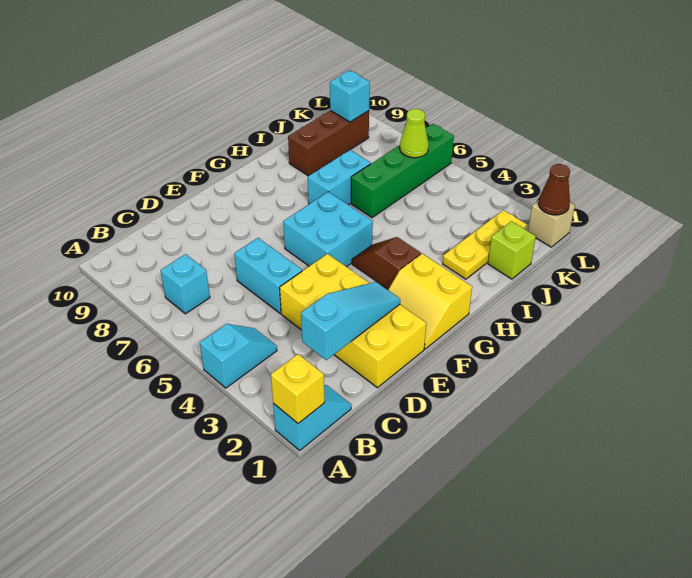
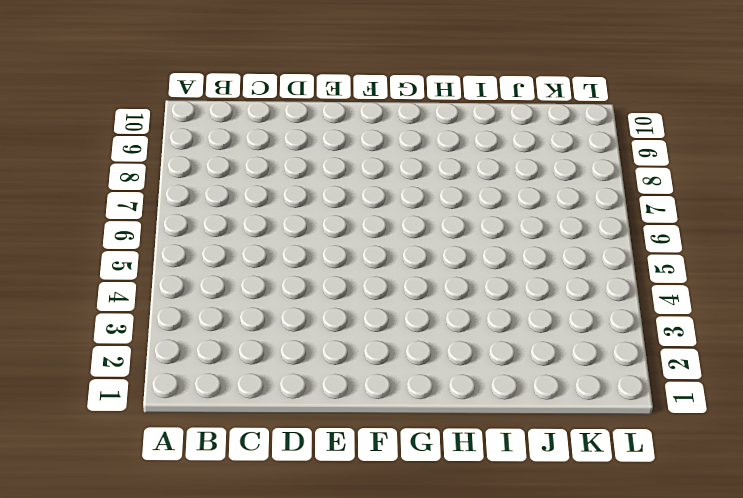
none -> cyan 1x2 slope [273,385,351,451]
none -> cyan 1x2 slope [200,324,277,388]
none -> cyan 1x1 brick [161,254,210,314]

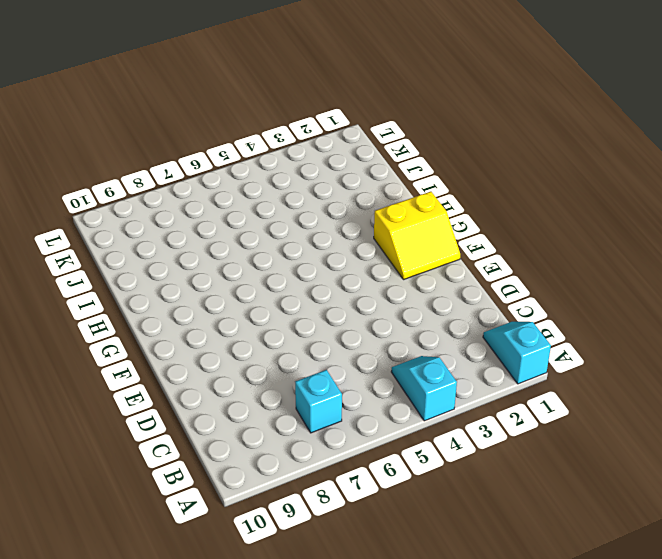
none -> yellow 2x4 brick [280,254,426,388]
none -> cyan 1x2 brick [234,238,302,313]
none -> cyan 2x2 brick [283,192,373,267]

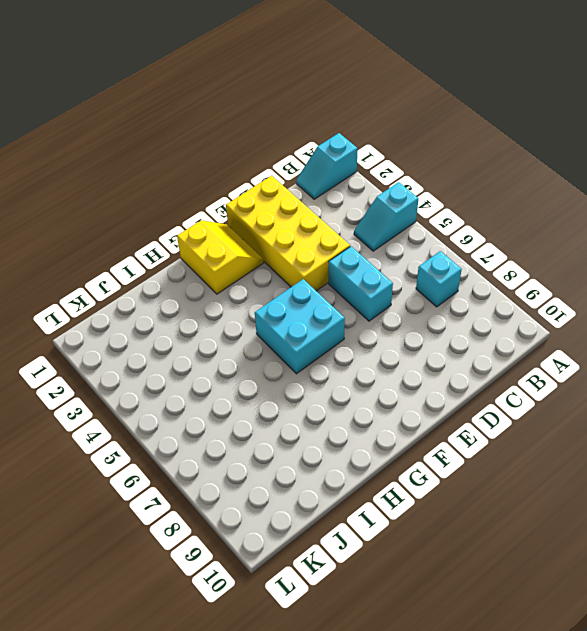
none -> brown 1x2 slope [352,237,421,289]
none -> cyan 1x2 brick [308,150,371,205]
none -> yellow 1x3 plate [443,210,527,279]

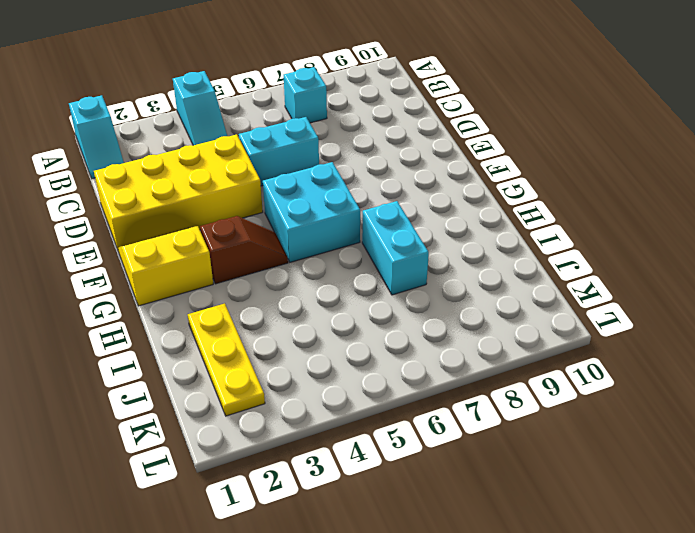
none -> green 1x4 brick [351,124,454,218]
none -> brown 1x3 brick [288,111,369,176]
none -> lime 1x1 brick [488,221,536,279]

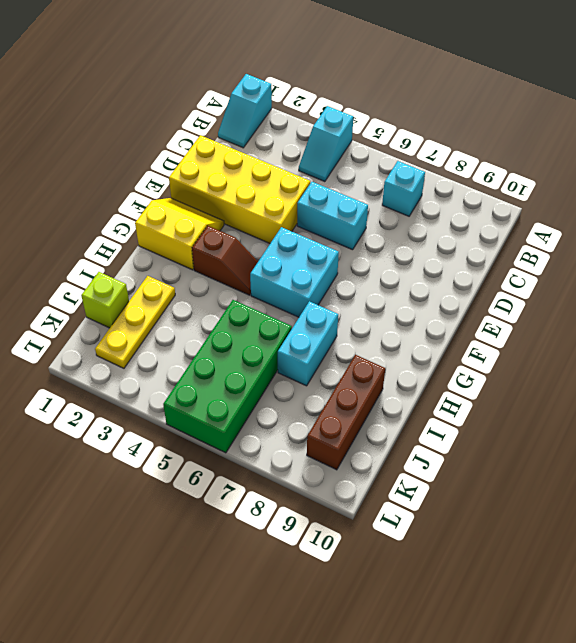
green 2x4 brick [163,300,292,453] -> green 1x4 brick [351,124,454,218]
none -> tan 1x1 brick [528,200,575,247]
none -> yellow 1x1 brick [271,354,325,423]
none -> cyan 1x3 slope [301,282,400,360]

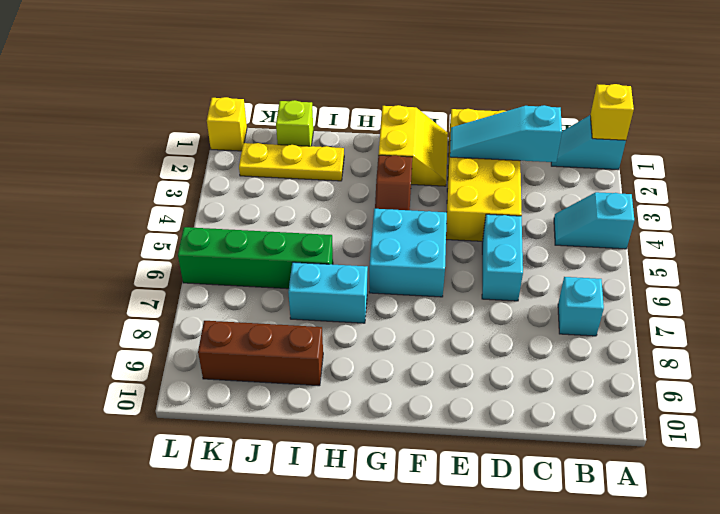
yellow 1x1 brick [207,97,247,151] -> tan 1x1 brick [528,200,575,247]
none -> lime 1x1 cone [400,109,429,158]
none -> cyan 1x1 brick [330,70,370,122]
none -> brown 1x1 cone [538,164,570,215]

